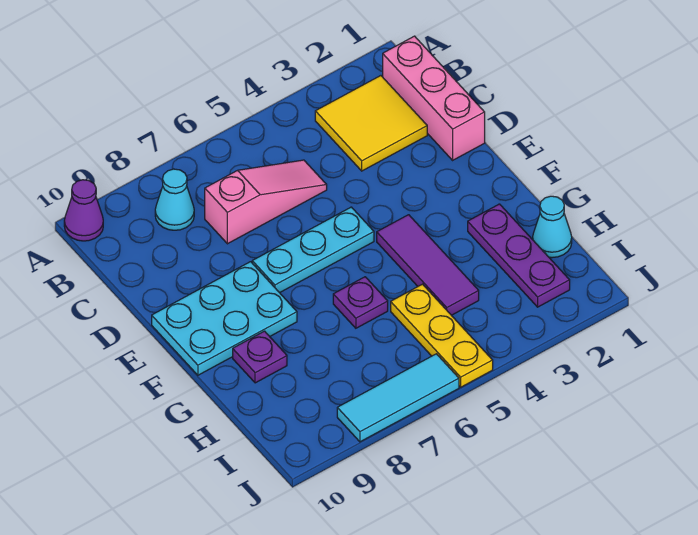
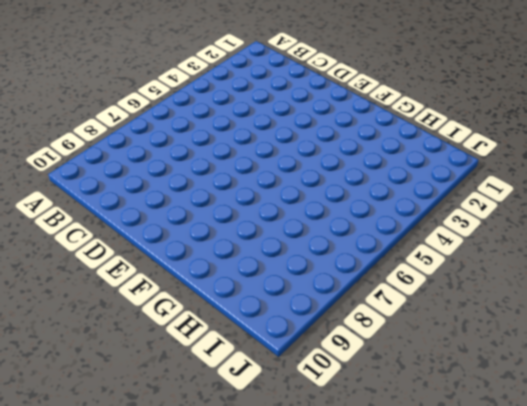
none -> purple 1x1 cone [64,180,103,241]
none -> pink 1x3 brick [383,36,485,160]
none -> yellow 2x2 tile [315,76,427,171]

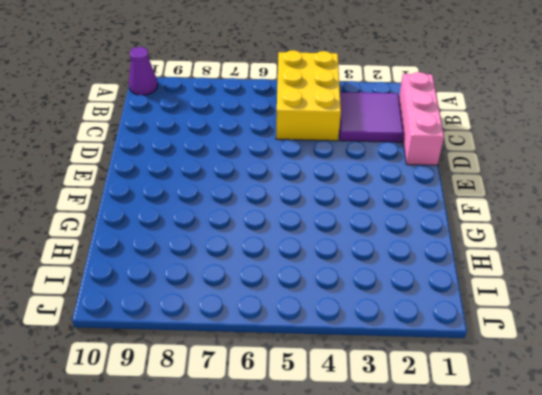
yellow 2x3 brick [276,50,341,141] -> pink 1x3 slope [205,160,327,244]
purple 2x2 tile [339,92,403,142] -> yellow 2x2 tile [315,76,427,171]
none -> cyan 1x1 cone [155,169,194,230]
none -> cyan 1x3 plate [252,207,374,293]
none -> cyan 2x3 plate [152,262,297,375]

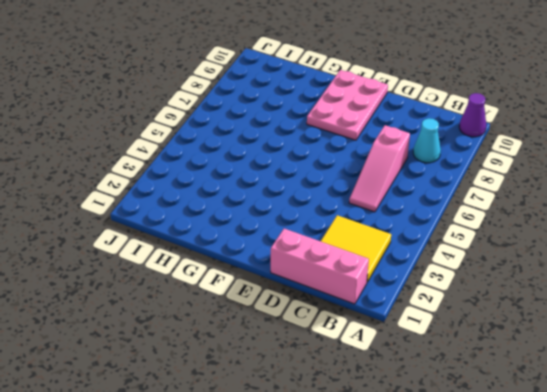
pink 2x3 plate [307,70,388,140] -> cyan 2x3 plate [152,262,297,375]
none -> cyan 1x3 plate [252,207,374,293]
none -> purple 1x3 tile [377,215,479,315]
none -> purple 1x3 plate [468,204,570,307]

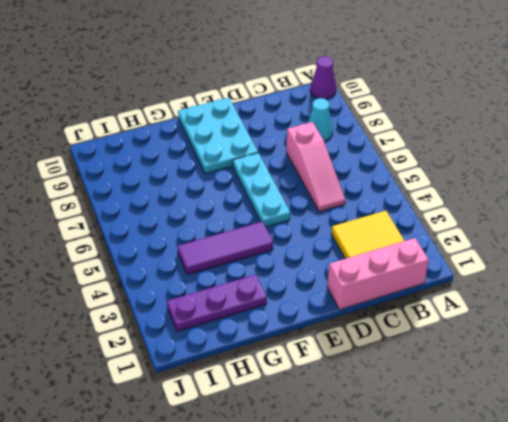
none -> purple 1x1 plate [333,277,388,328]
none -> purple 1x1 plate [233,331,287,383]
none -> cyan 1x1 cone [533,196,572,258]

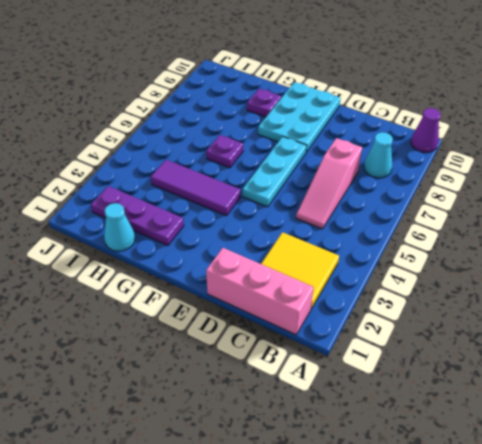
none -> yellow 1x3 plate [391,284,493,387]
none -> cyan 1x3 tile [337,354,459,442]

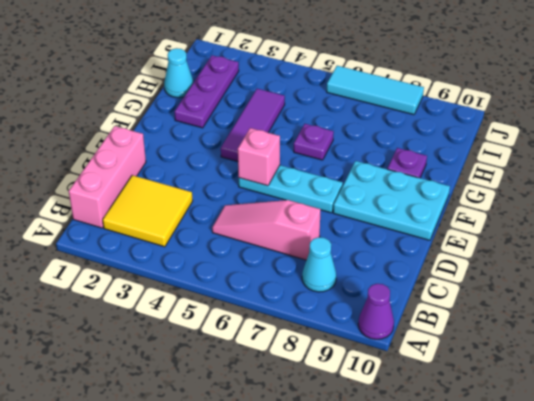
pink 1x1 brick [238,128,280,186] -> none
none -> yellow 1x3 plate [391,284,493,387]

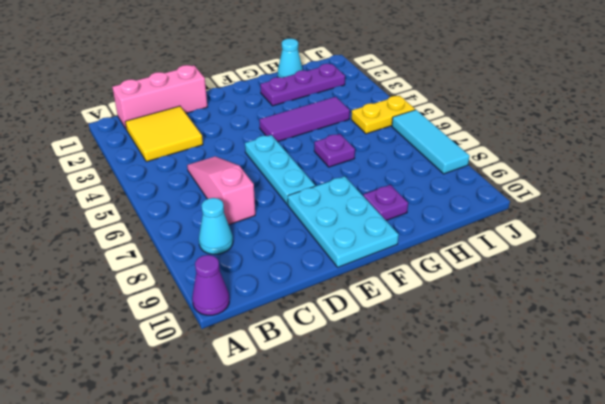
yellow 1x2 plate [351,96,415,134] -> yellow 1x3 plate [391,284,493,387]

